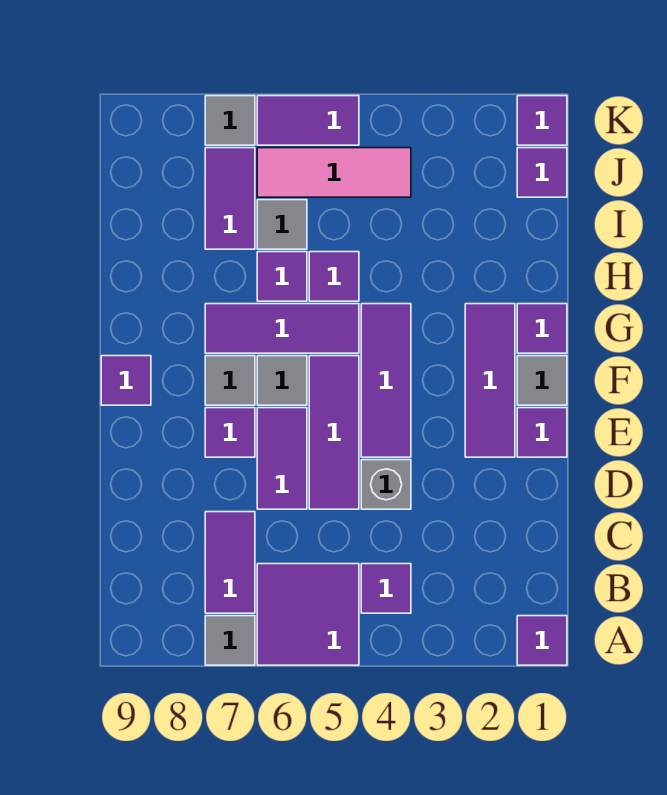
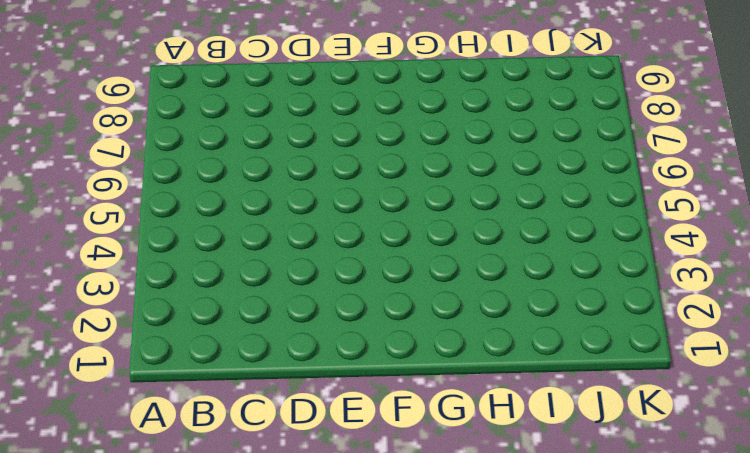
none -> purple 1x1 tile [517,616,567,665]
none -> purple 2x2 tile [257,564,359,665]
none -> grey 1x1 tile [205,616,255,665]

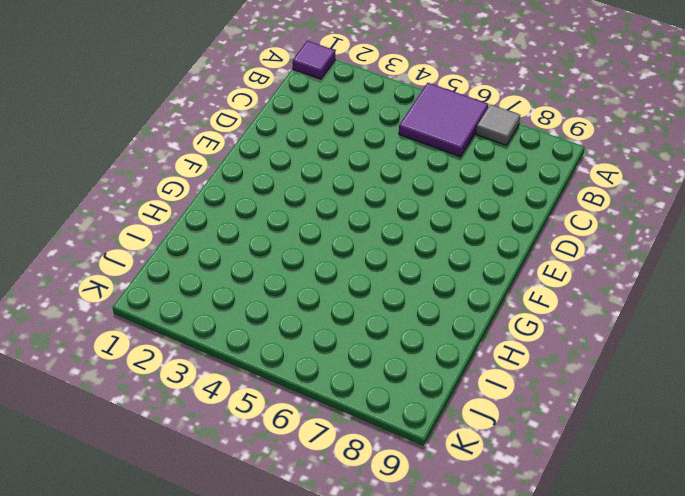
none -> purple 1x1 tile [361,564,411,613]
none -> purple 1x2 tile [205,512,255,613]
none -> grey 1x1 brick [361,460,411,509]

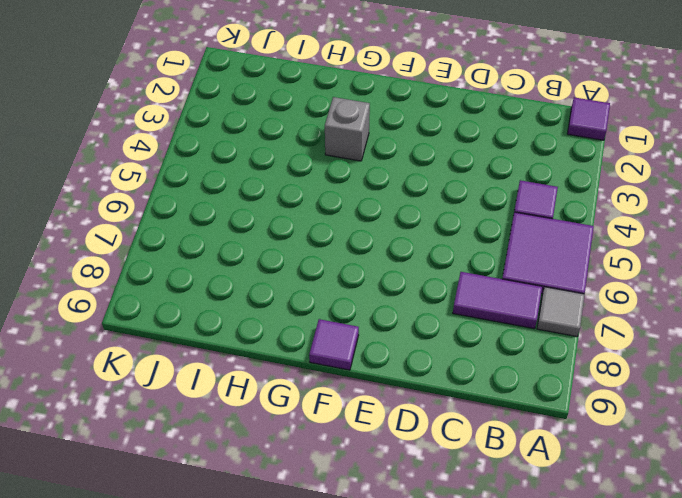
grey 1x1 brick [325,97,370,161] -> grey 1x1 brick moved to [361,460,411,509]
none -> purple 1x3 tile [309,356,359,509]
none -> purple 1x2 tile [257,408,307,509]
none -> purple 1x1 tile [517,408,567,457]

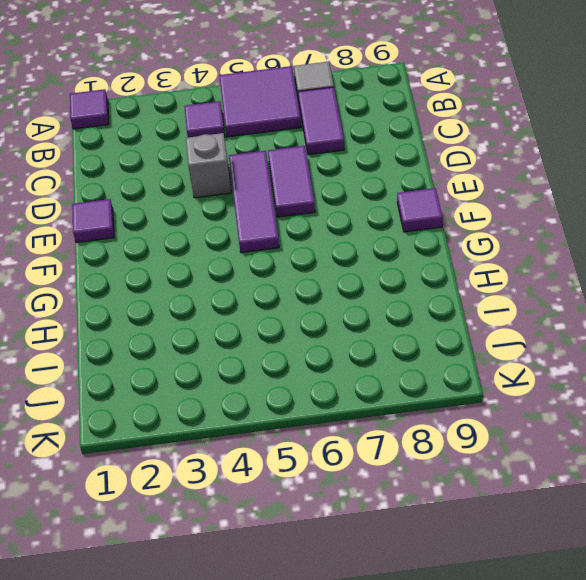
none -> purple 1x3 tile [465,304,515,457]
none -> purple 1x3 tile [361,304,411,457]
none -> purple 1x1 tile [205,408,255,457]

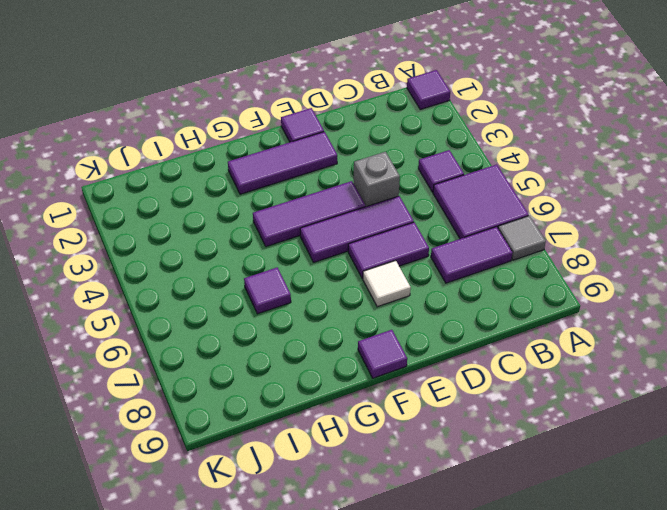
white 1x1 tile [363,261,411,307] -> purple 1x1 tile [205,408,255,457]
none -> grey 1x1 tile [517,356,567,405]
none -> grey 1x1 tile [257,356,307,405]
none -> grey 1x1 tile [205,356,255,405]

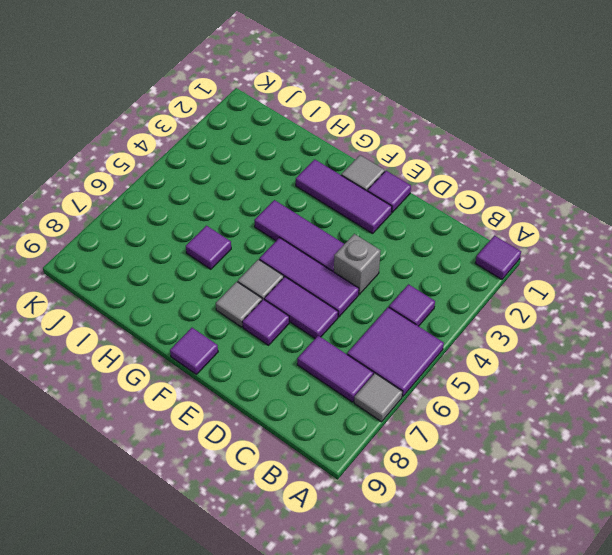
none -> purple 1x1 tile [517,304,567,353]
none -> purple 1x3 tile [205,304,359,353]
none -> purple 1x1 tile [309,252,359,301]

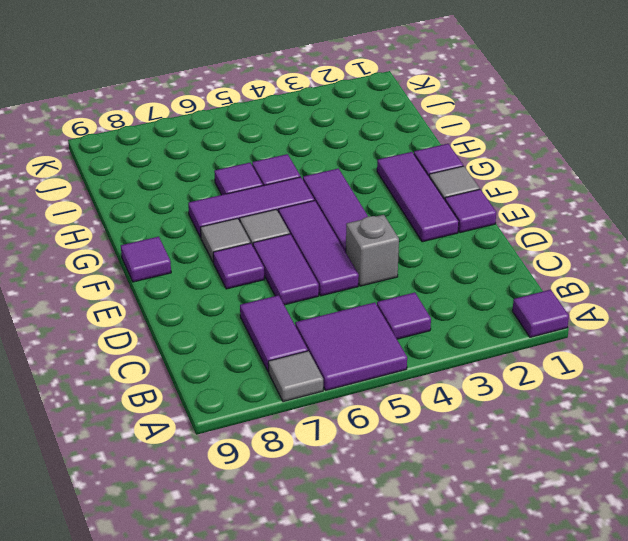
none -> grey 1x1 tile [257,200,307,249]
none -> purple 1x2 tile [205,148,255,249]
none -> purple 1x1 tile [517,148,567,197]

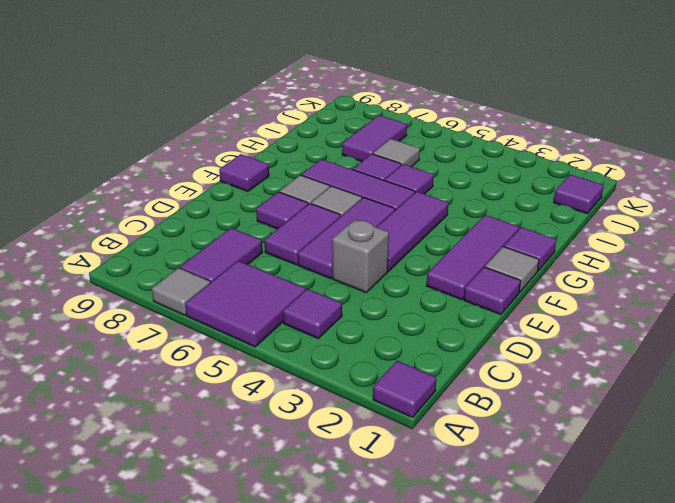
none -> pink 1x3 tile [257,148,411,197]
none -> purple 1x1 tile [517,96,567,145]
none -> purple 1x2 tile [257,96,359,145]

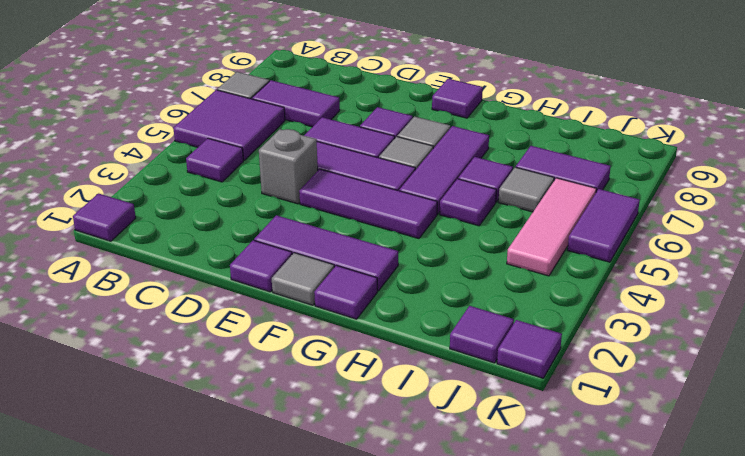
none -> grey 1x1 tile [205,96,255,145]

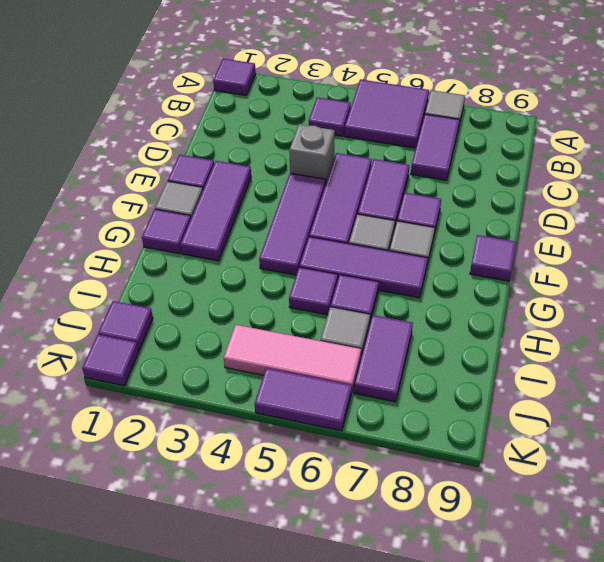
none -> grey 1x1 tile [205,96,255,145]

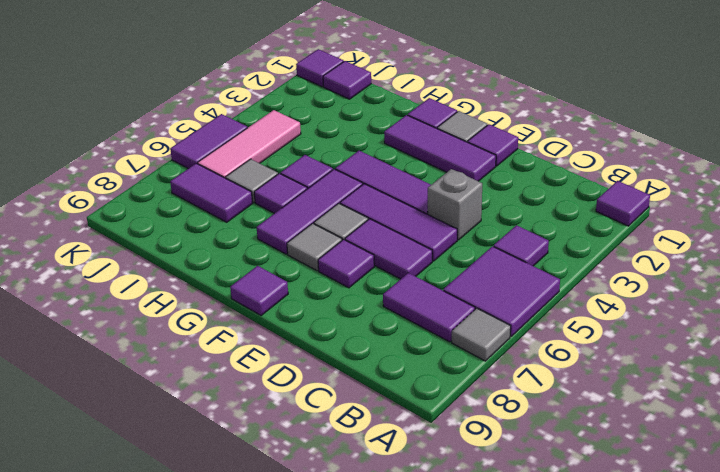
none -> grey 1x1 tile [205,96,255,145]

